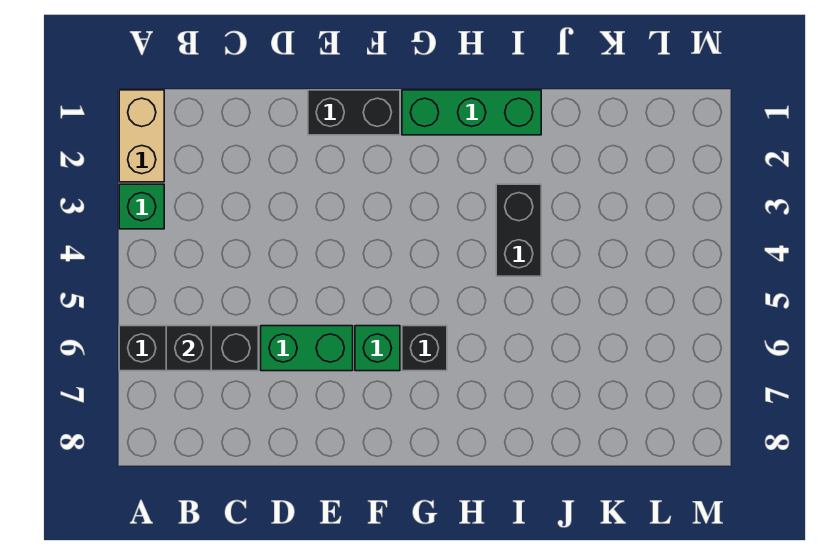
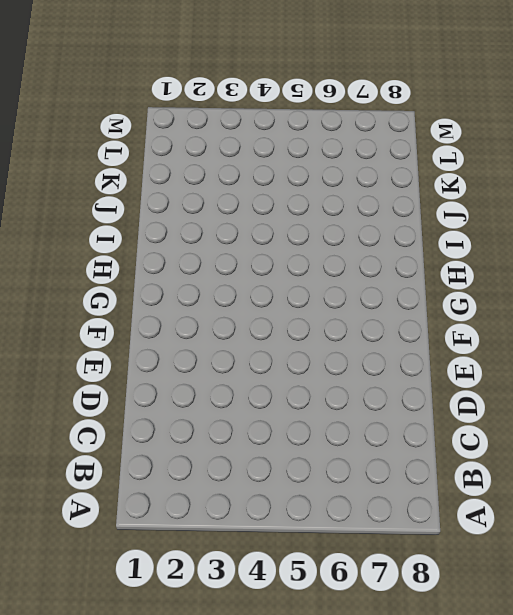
none -> tan 1x2 brick [119,90,164,182]
none -> green 1x1 brick [119,184,164,229]

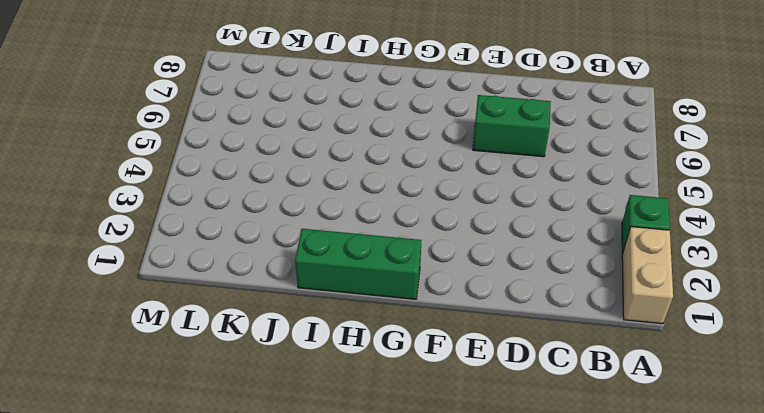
none -> black 1x3 brick [119,326,258,371]
none -> black 1x2 brick [308,90,400,135]

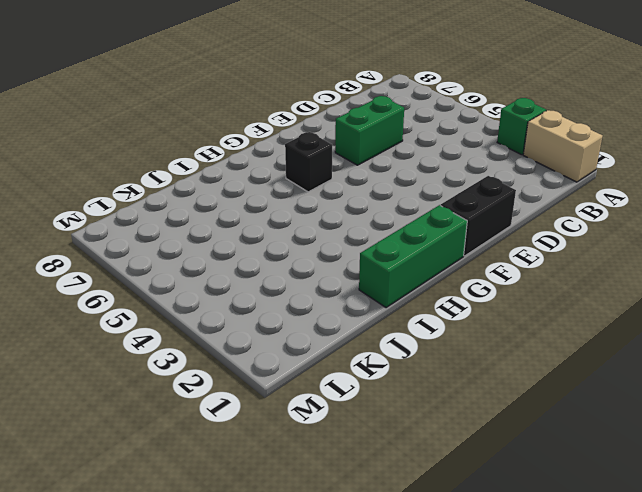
none -> black 1x3 brick [119,326,258,371]
none -> green 1x1 brick [355,326,400,371]

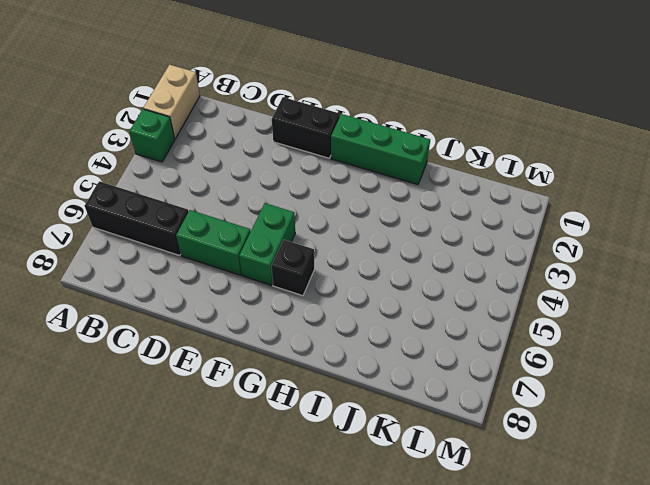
green 1x2 brick [239,203,295,285] -> green 1x1 brick [355,326,400,371]
none -> black 1x2 brick [496,184,541,276]
none -> black 1x1 brick [166,326,211,371]

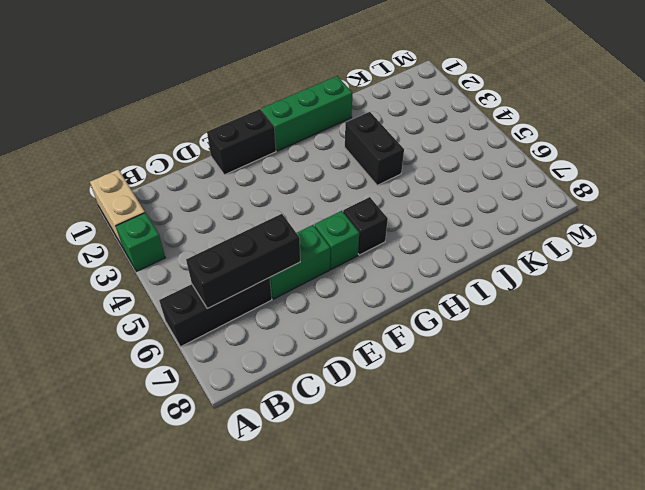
black 1x3 brick [186,214,300,308] -> black 1x1 brick [166,326,211,371]

